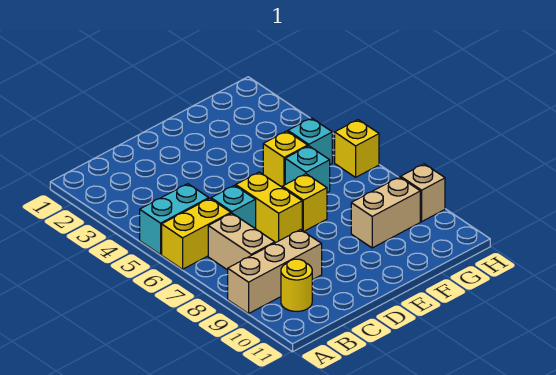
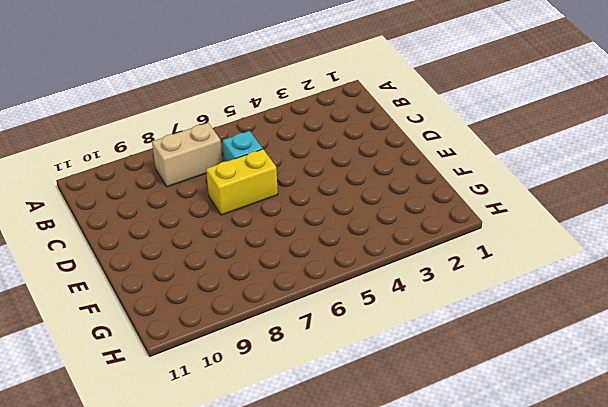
none -> cyan 1x2 brick [140,184,209,255]
none -> yellow 1x2 brick [162,198,231,269]
none -> tan 1x3 brick [228,230,322,314]

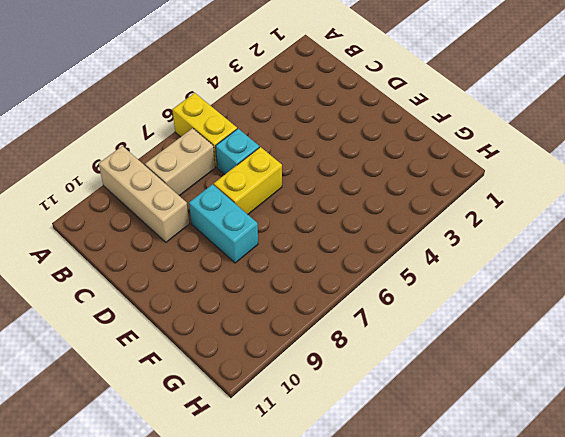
cyan 1x2 brick [189,184,258,263] -> cyan 1x2 brick moved to [140,184,209,255]
none -> yellow 1x1 round brick [281,259,312,311]
none -> yellow 1x1 brick [282,174,327,231]
none -> yellow 1x1 brick [263,131,308,187]

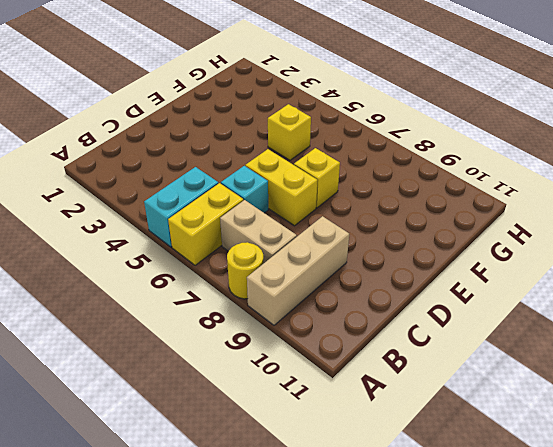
yellow 1x1 round brick [227,242,263,299] -> yellow 1x1 round brick moved to [281,259,312,311]
none -> cyan 1x1 brick [285,146,330,193]
none -> tan 1x2 brick [351,177,420,248]
none -> cyan 1x1 brick [288,118,332,164]

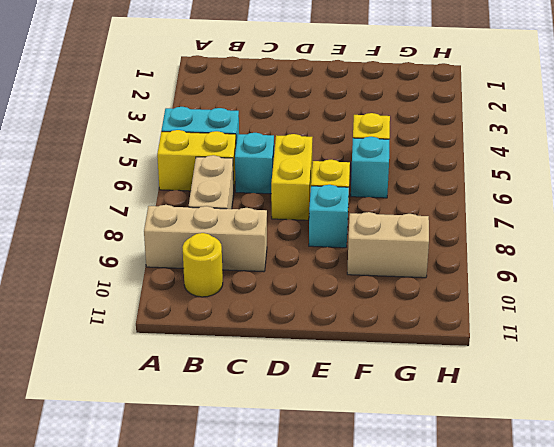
cyan 1x1 brick [309,185,349,248] -> cyan 1x1 brick moved to [288,118,332,164]
none -> yellow 1x1 brick [335,120,379,177]
none -> tan 1x1 brick [401,164,445,222]

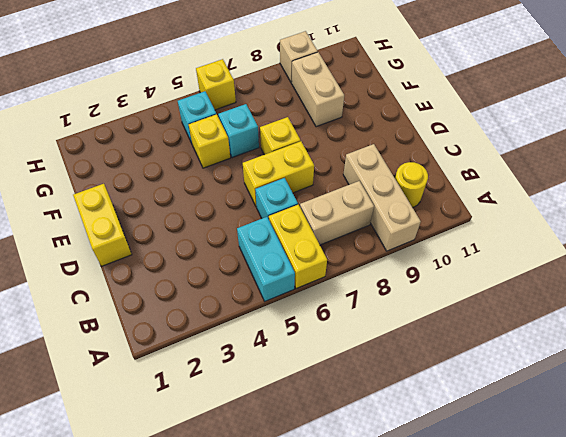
yellow 1x2 brick [73,184,132,266] -> none

